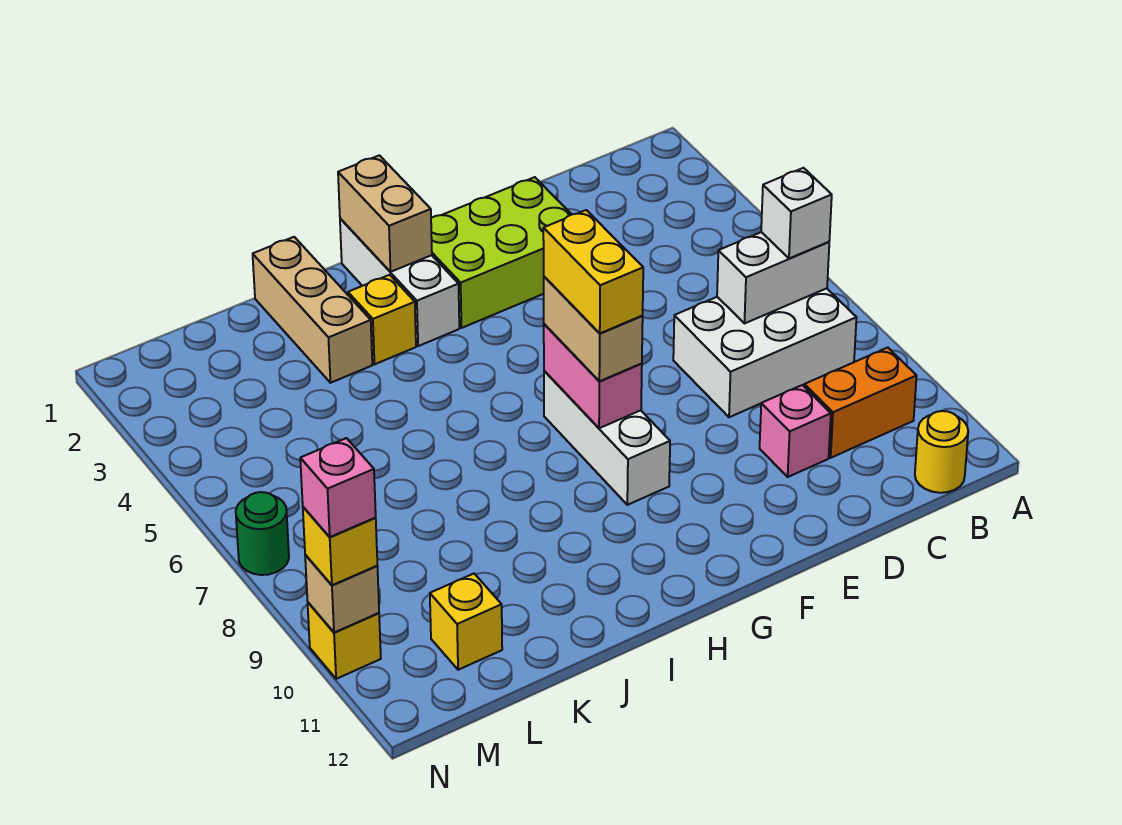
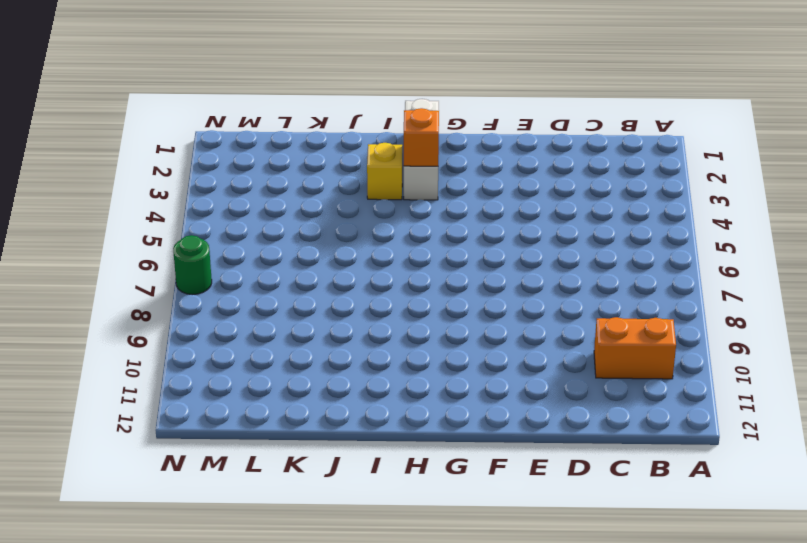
orange 1x1 brick [404,108,439,166] -> none
none -> white 2x3 brick [673,288,857,417]
none -> yellow 1x1 round brick [915,411,968,493]
none -> pink 1x1 brick [760,385,831,477]

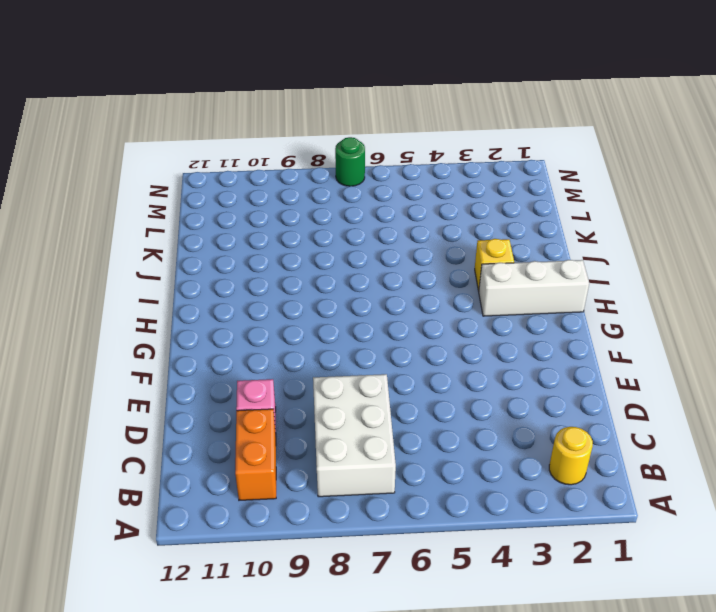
yellow 1x1 round brick [549,427,593,485] -> yellow 1x1 round brick moved to [915,411,968,493]
none -> lime 2x3 brick [431,177,572,328]
none -> white 1x3 brick [544,371,670,505]
none -> tan 1x3 brick [253,237,372,383]

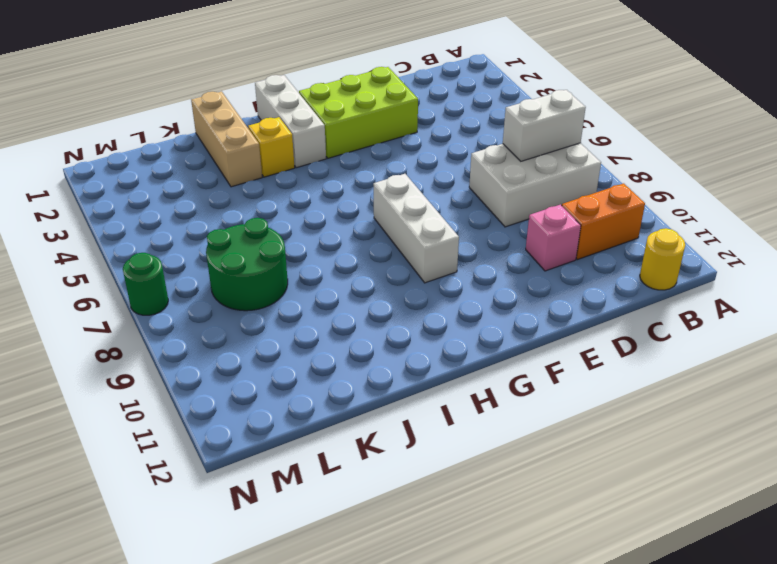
green 2x2 round brick [206,218,288,311] -> none
none -> yellow 1x1 brick [430,574,502,670]
none -> yellow 1x1 brick [308,603,381,679]
none -> pink 1x2 brick [544,324,642,428]

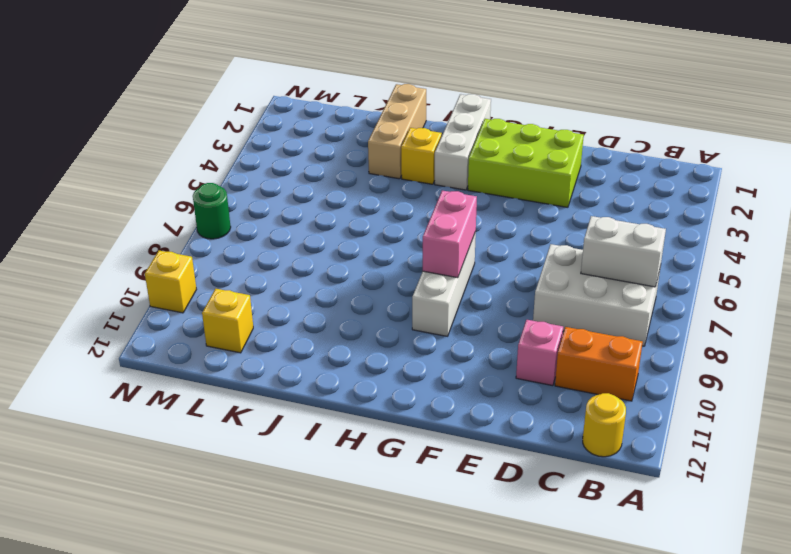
none -> tan 1x2 brick [338,155,432,272]
none -> tan 1x1 brick [305,555,379,633]
none -> white 1x1 brick [761,168,832,258]

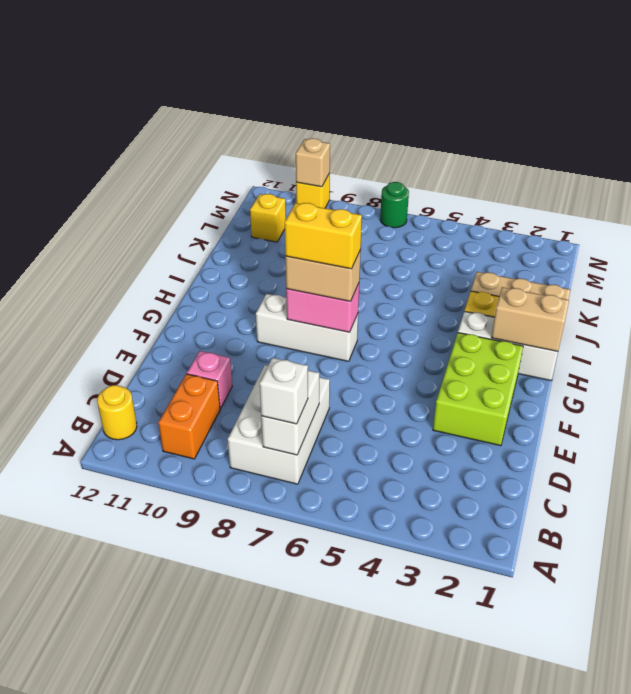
none -> yellow 1x1 brick [303,507,377,585]
none -> pink 1x1 brick [300,438,376,537]

